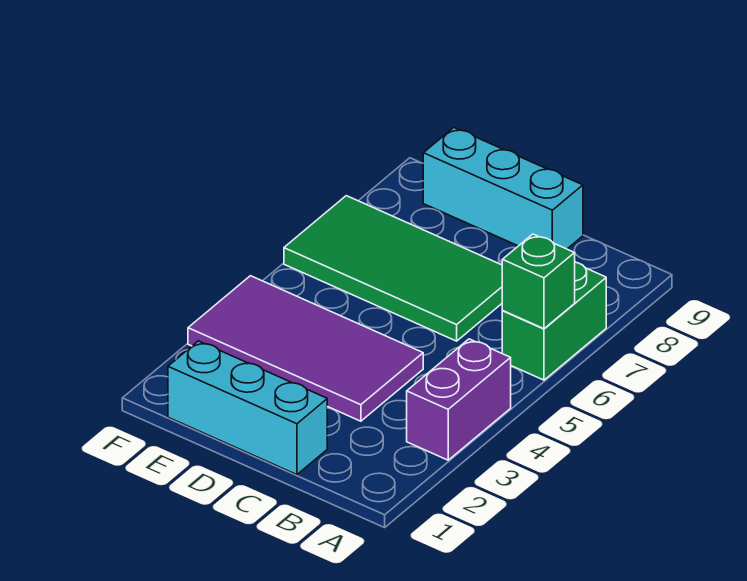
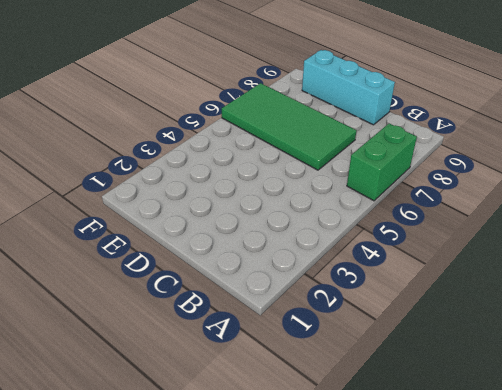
none -> purple 1x2 brick [407,339,511,460]
none -> cyan 1x3 brick [168,341,327,475]

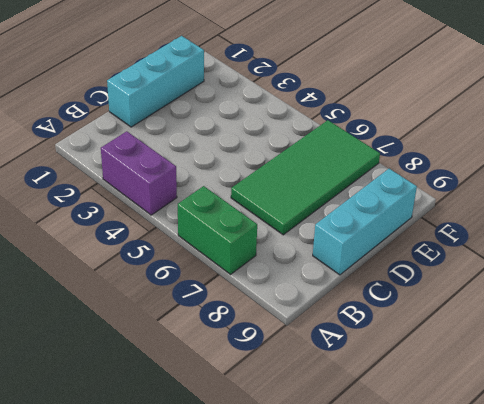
none -> purple 2x4 tile [188,276,423,421]
none -> green 1x1 brick [502,234,575,329]

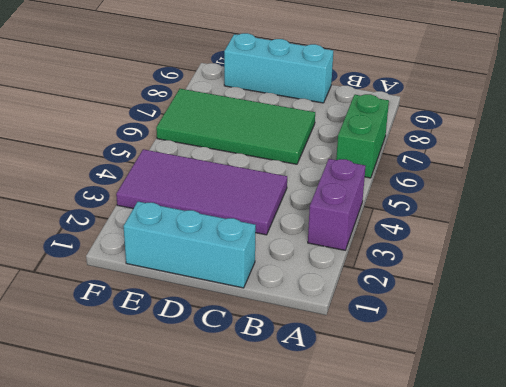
none -> green 1x1 brick [502,234,575,329]

